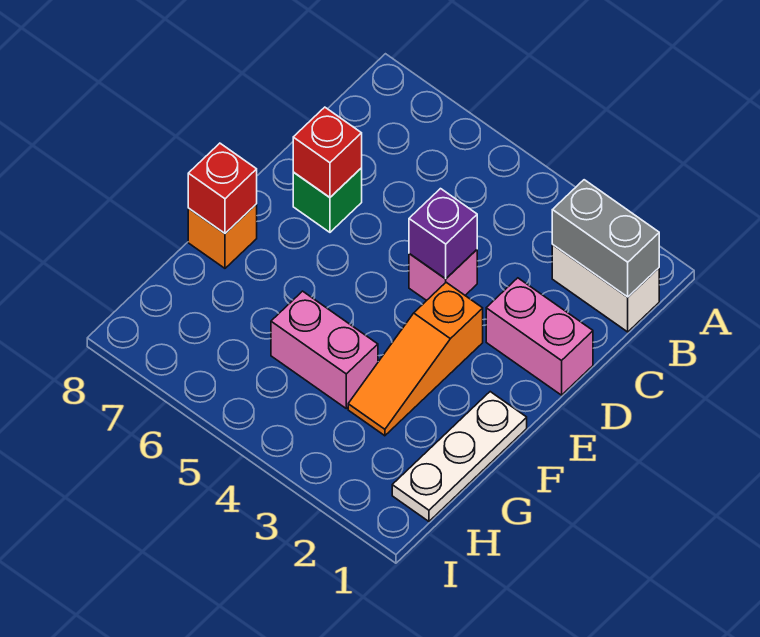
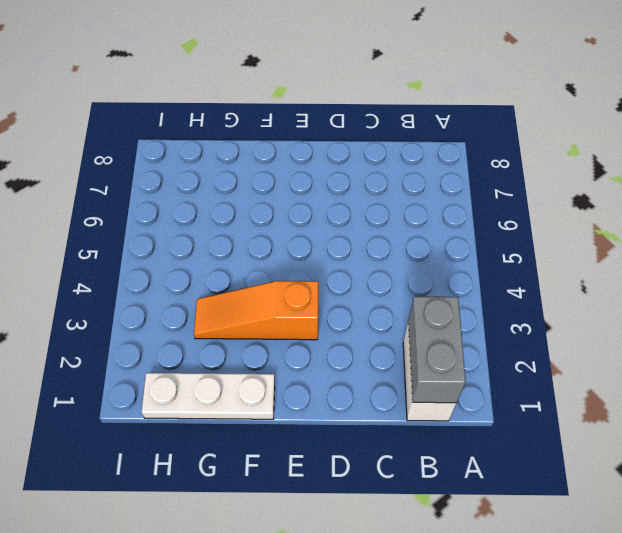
none -> pink 1x2 brick [486,278,593,395]
none -> pink 1x1 brick [409,250,477,301]
none -> green 1x1 brick [293,168,362,232]

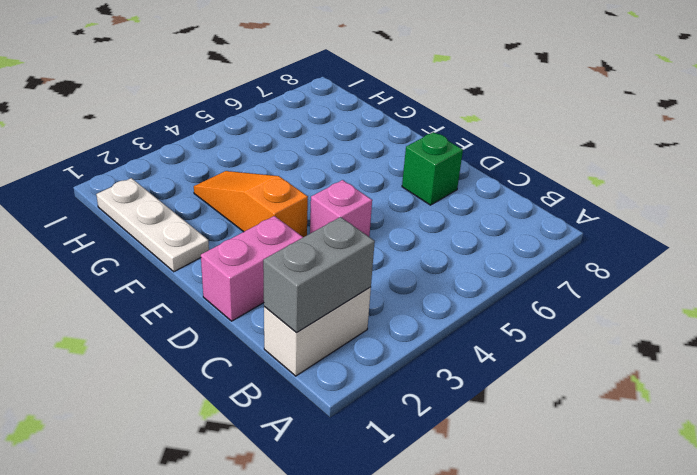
none -> orange 1x1 brick [188,204,257,268]
none -> pink 1x2 brick [271,291,378,408]
none -> purple 1x1 brick [409,189,477,279]

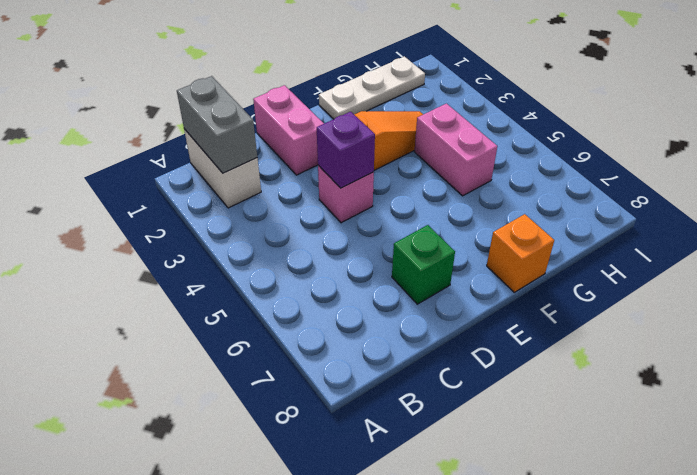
none -> red 1x1 brick [293,107,362,197]
none -> red 1x1 brick [188,143,257,233]

